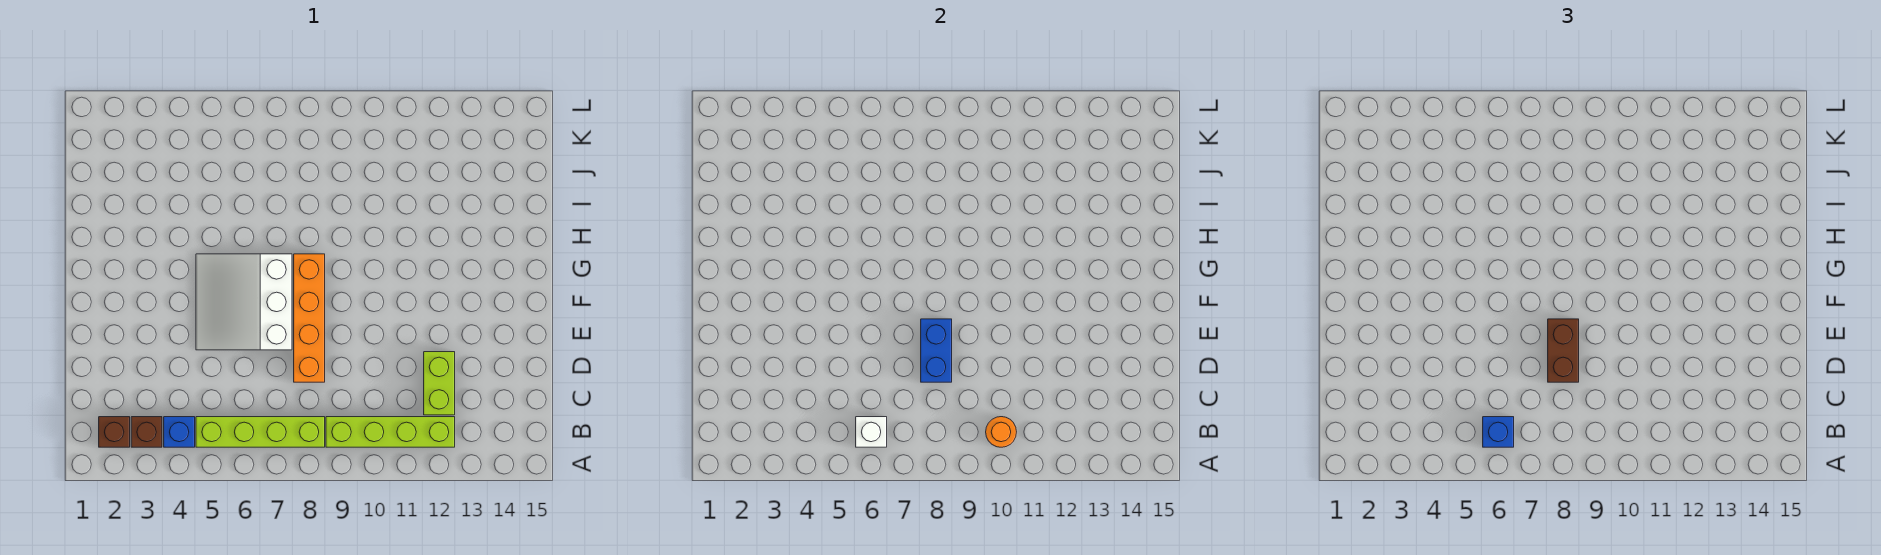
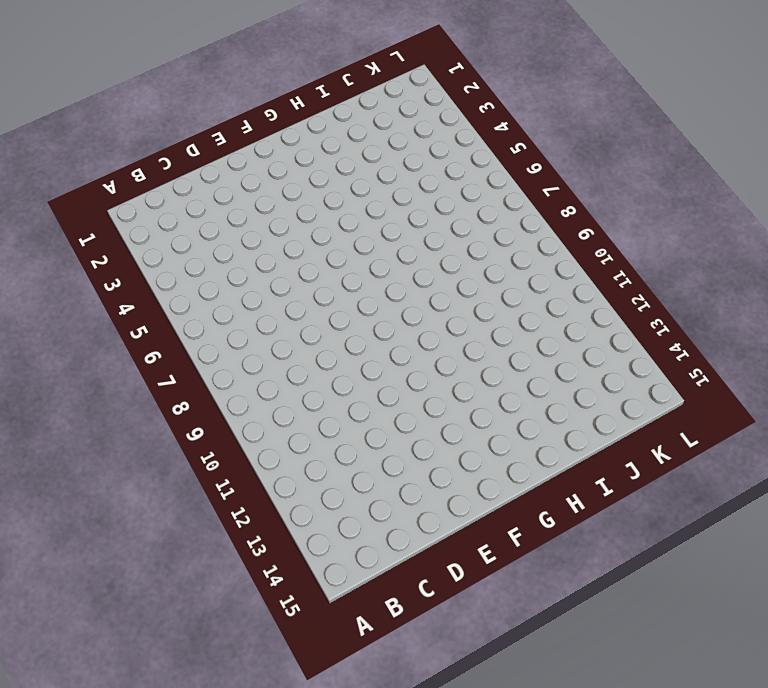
none -> brown 1x1 brick [99,417,130,447]
none -> brown 1x1 brick [131,417,162,447]
none -> blue 1x1 brick [164,417,195,447]

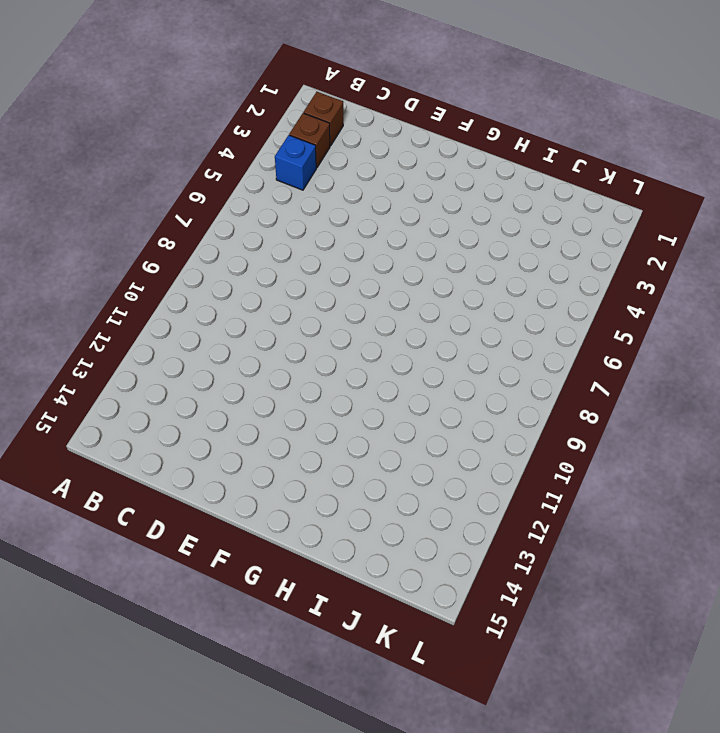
none -> lime 1x4 brick [196,417,325,447]
none -> lime 1x4 brick [326,417,455,447]
none -> lime 1x2 brick [424,352,455,415]

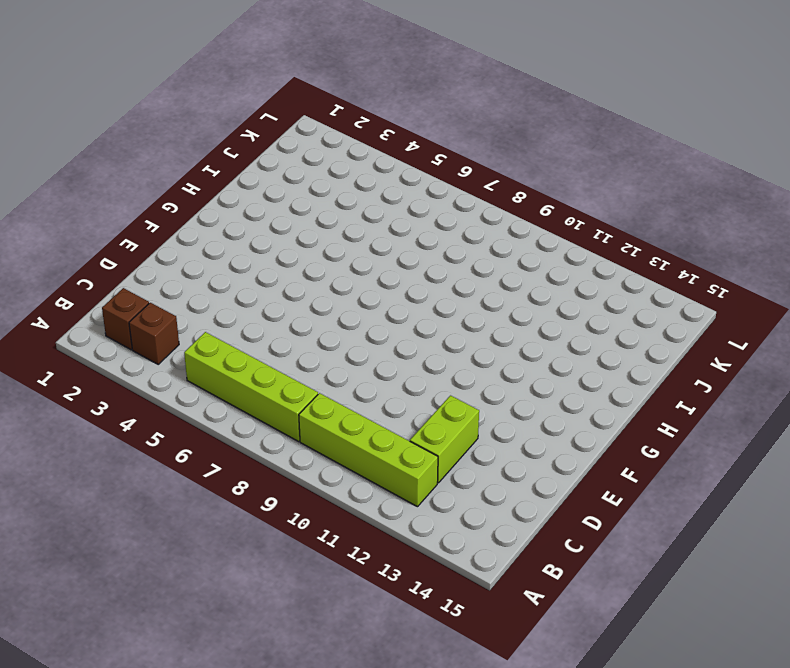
none -> blue 1x1 brick [164,417,195,447]
none -> orange 1x4 brick [294,254,325,382]
none -> white 3x3 slope [196,254,292,350]

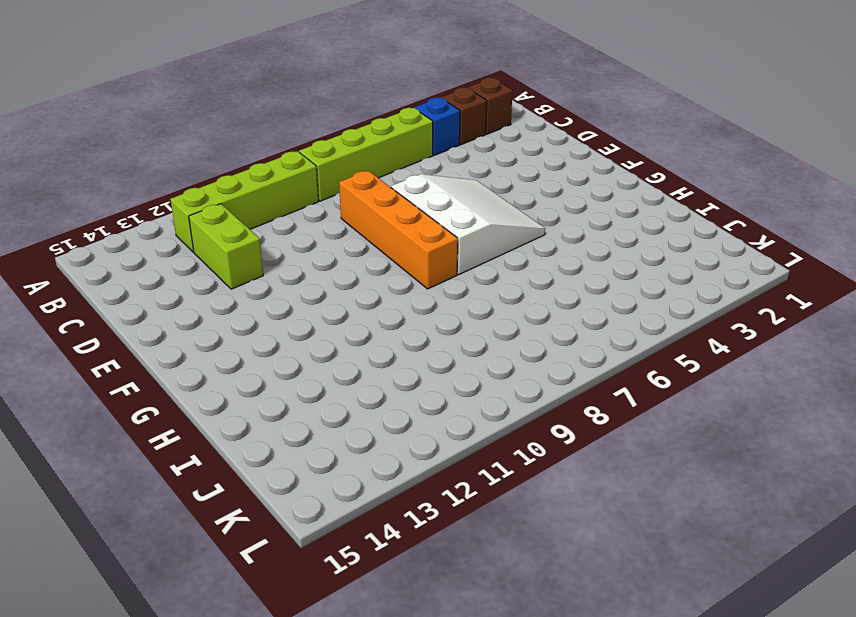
none -> white 1x1 brick [856,417,887,447]
none -> orange 1x1 round brick [986,417,1016,447]
none -> blue 1x2 brick [921,319,952,382]

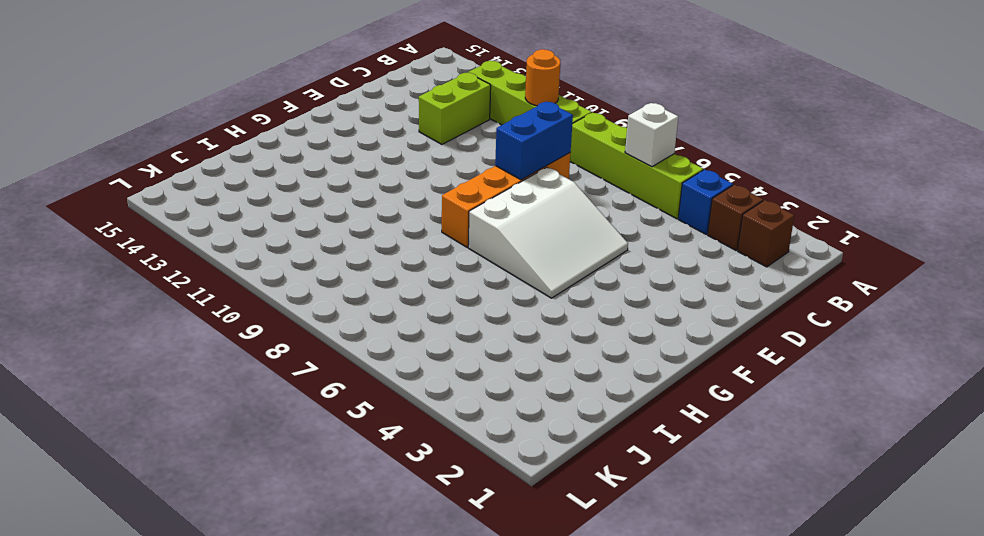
none -> blue 1x1 brick [1483,417,1514,447]
none -> brown 1x2 brick [1548,319,1579,382]

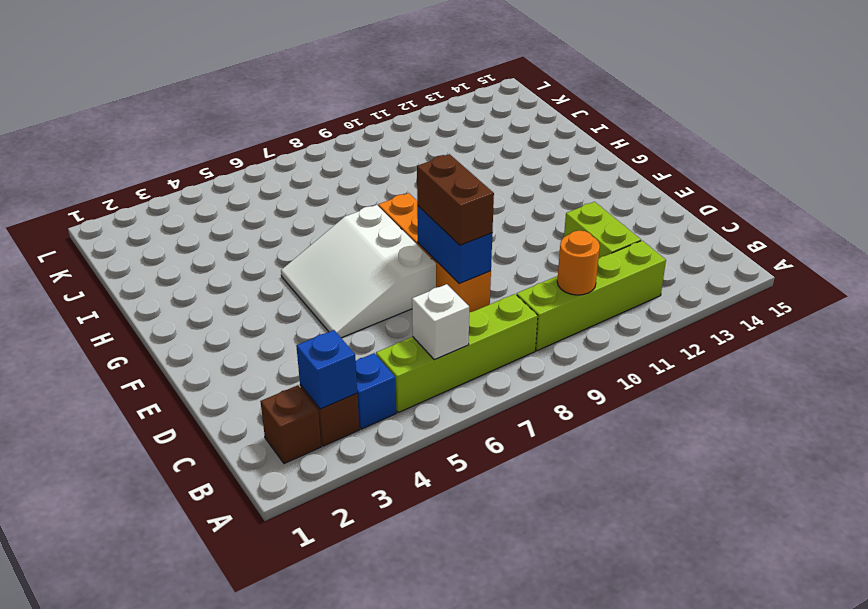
blue 1x1 brick [296,330,357,409] -> blue 1x1 brick moved to [1483,417,1514,447]

